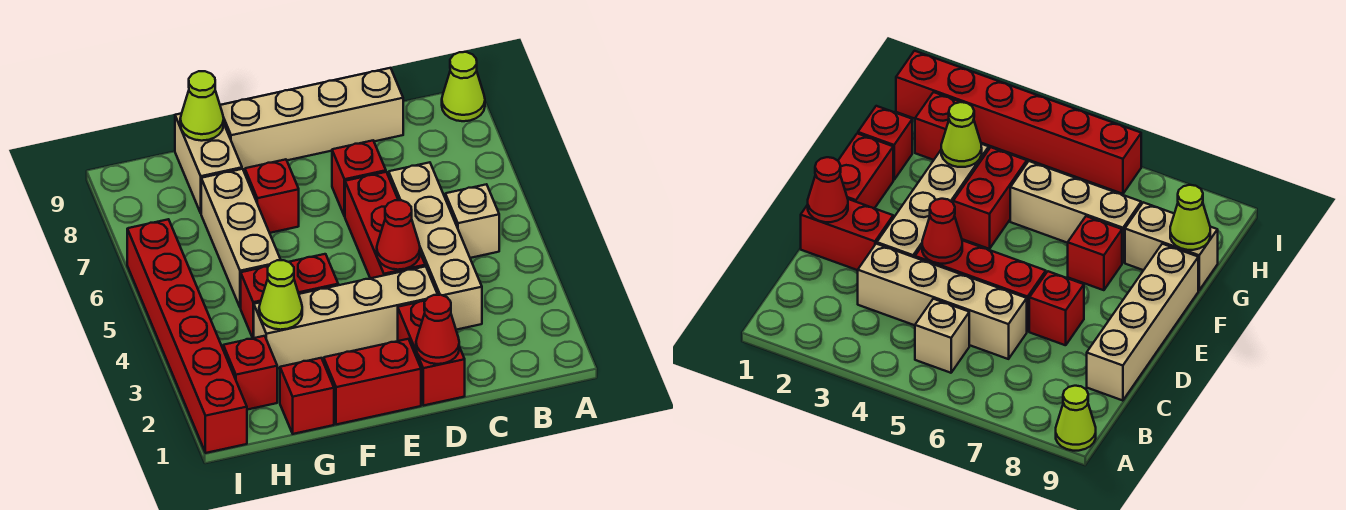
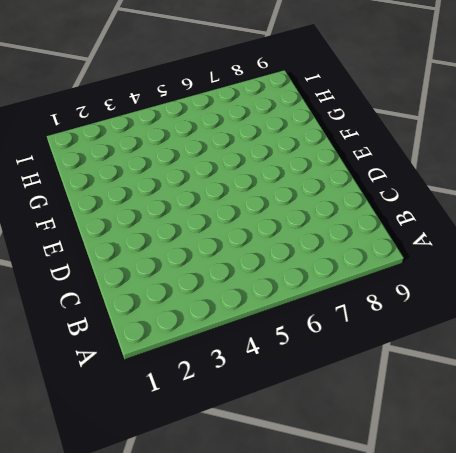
none -> lime 1x1 cone [442,52,485,121]
none -> tan 1x1 brick [445,184,499,258]
none -> tan 1x4 brick [389,162,482,330]

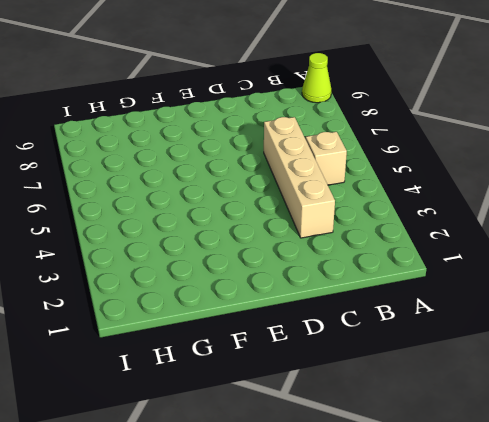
none -> tan 1x4 brick [220,68,403,170]
none -> red 1x2 brick [398,301,465,406]
none -> tan 1x4 brick [254,266,438,369]

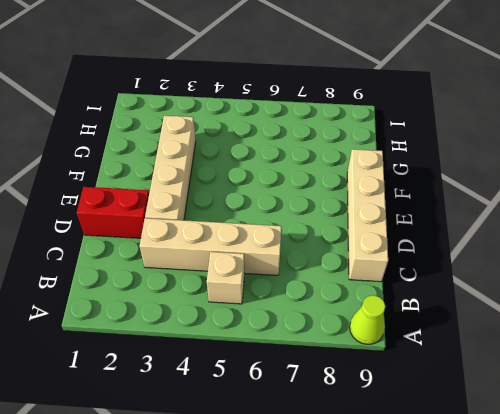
none -> red 1x3 brick [345,172,425,278]
none -> red 1x1 brick [332,141,386,216]
none -> red 1x2 brick [324,339,421,425]

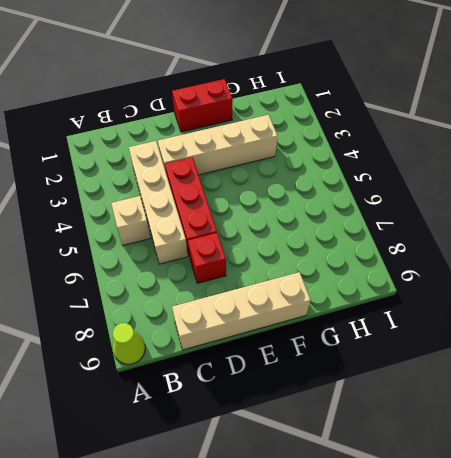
none -> red 1x2 brick [398,301,465,406]
none -> red 1x2 brick [241,254,338,338]
none -> red 1x1 brick [245,159,299,233]

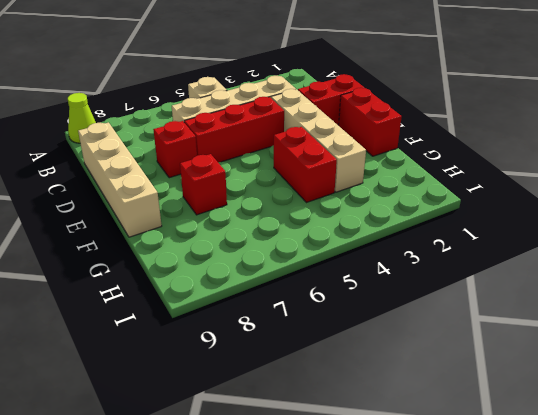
none -> red 1x1 brick [280,358,334,434]
none -> tan 1x3 brick [201,169,281,308]
none -> tan 1x2 brick [175,113,242,213]

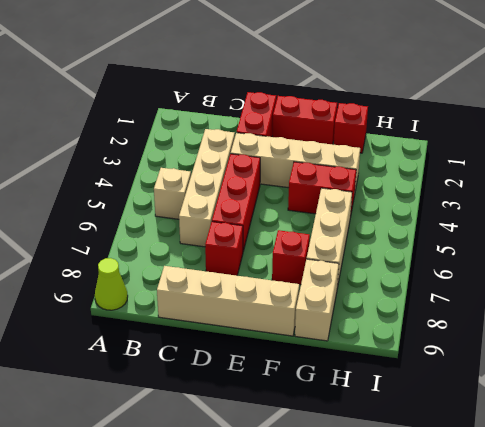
none -> red 1x1 brick [223,336,277,410]
none -> red 1x6 brick [127,219,247,453]
none -> red 1x1 cone [416,295,459,364]

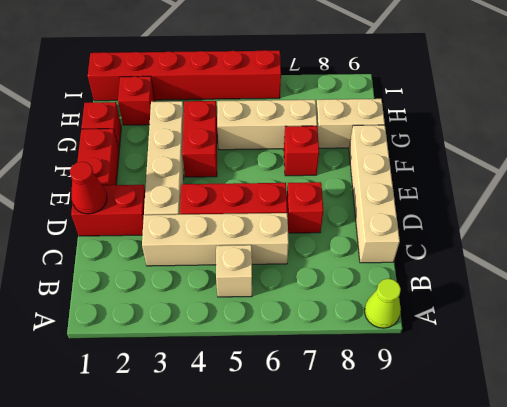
none -> red 1x1 cone [377,200,420,270]
none -> lime 1x1 cone [259,260,302,330]
none -> lime 1x1 cone [180,71,224,141]

